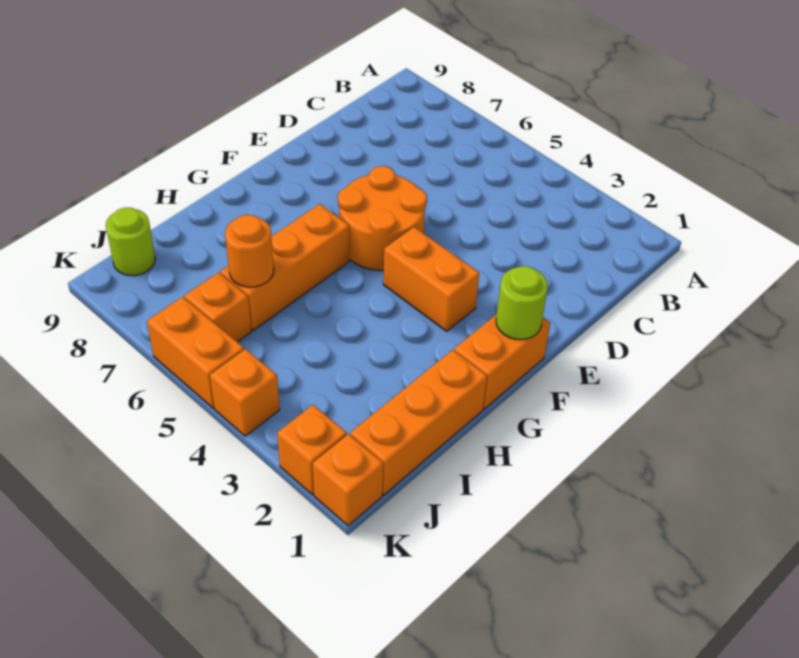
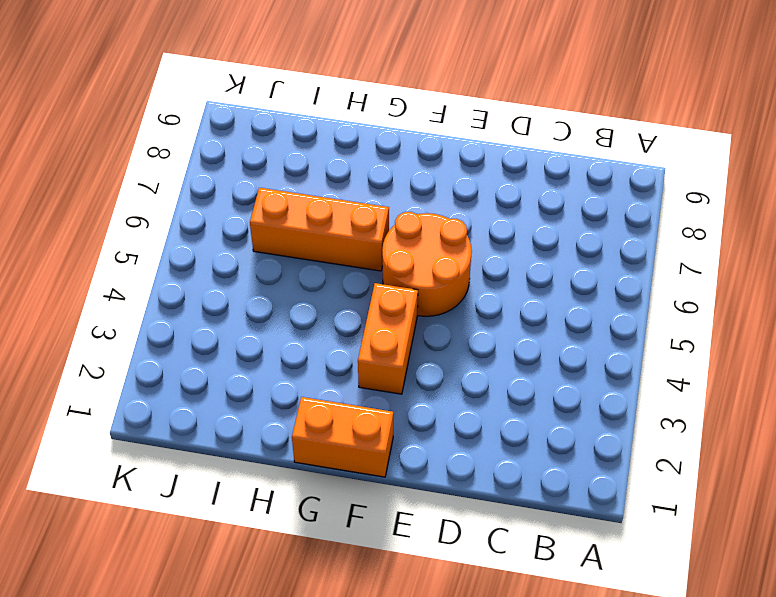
none -> orange 1x3 brick [350,350,487,495]
none -> orange 1x1 brick [184,272,251,342]
none -> lime 1x1 round brick [106,208,155,276]

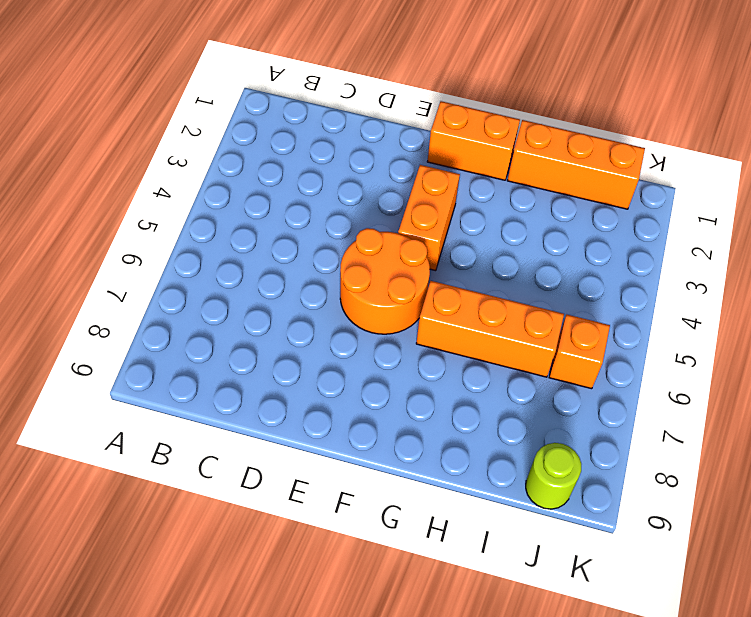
none -> orange 1x1 brick [313,434,383,526]
none -> orange 1x1 brick [277,405,347,495]
none -> orange 1x1 brick [210,349,280,436]

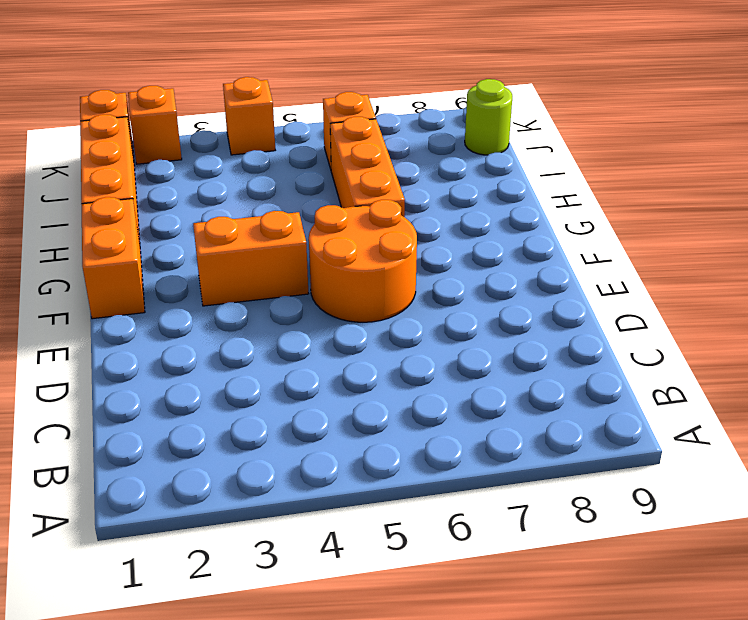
none -> orange 1x2 brick [147,297,244,408]
none -> lime 1x1 round brick [496,266,548,339]
none -> orange 1x1 round brick [225,215,274,287]

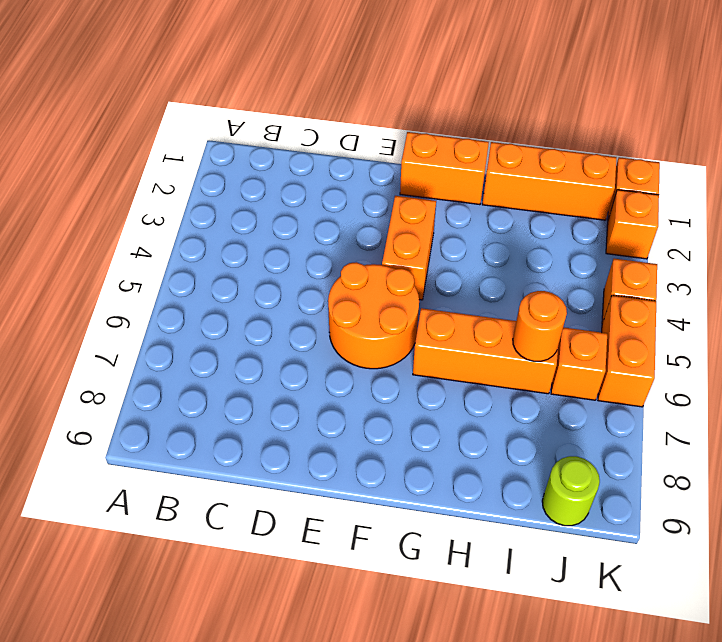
none -> lime 1x1 round brick [496,266,548,339]

